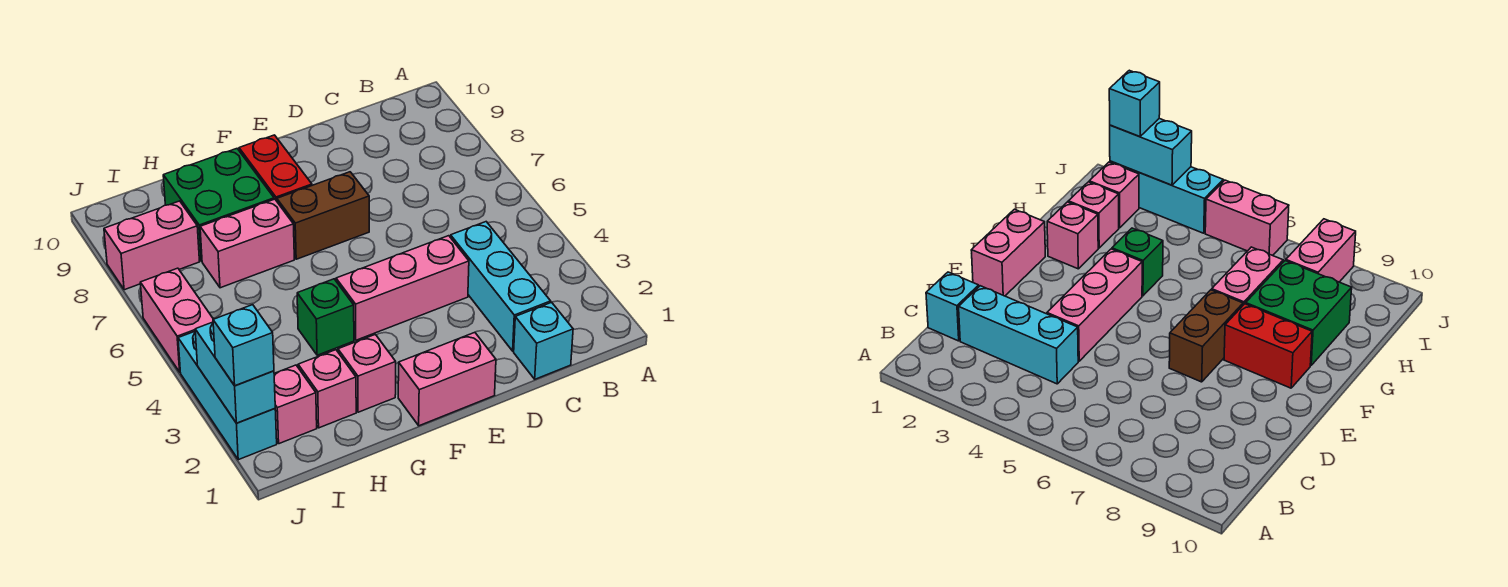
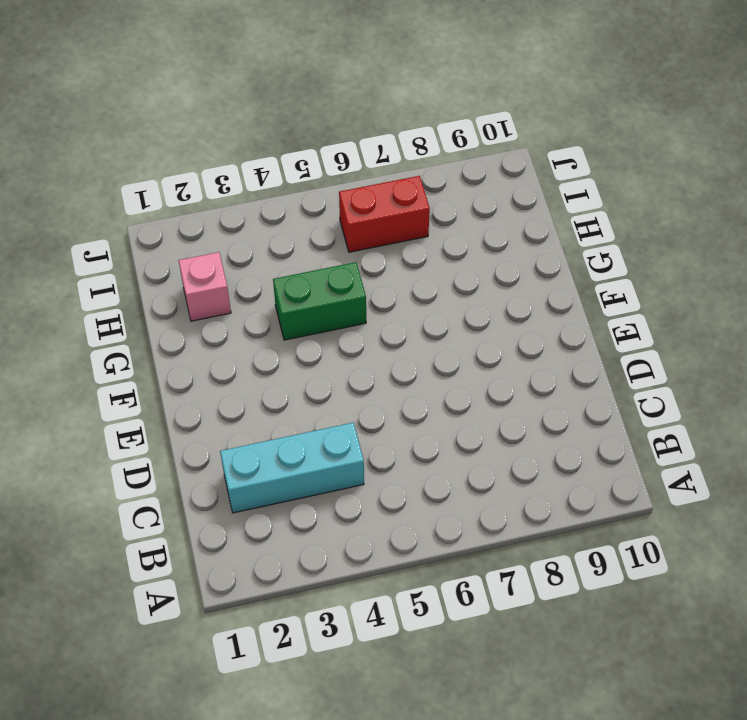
green 1x2 brick [273,262,366,340] -> green 1x1 brick [297,279,354,355]
red 1x2 brick [339,176,430,252] -> red 1x2 brick moved to [239,135,312,201]
none -> cyan 1x1 brick [514,302,573,379]
none -> pink 1x3 brick [336,236,469,340]
none -> pink 1x2 brick [398,332,496,426]

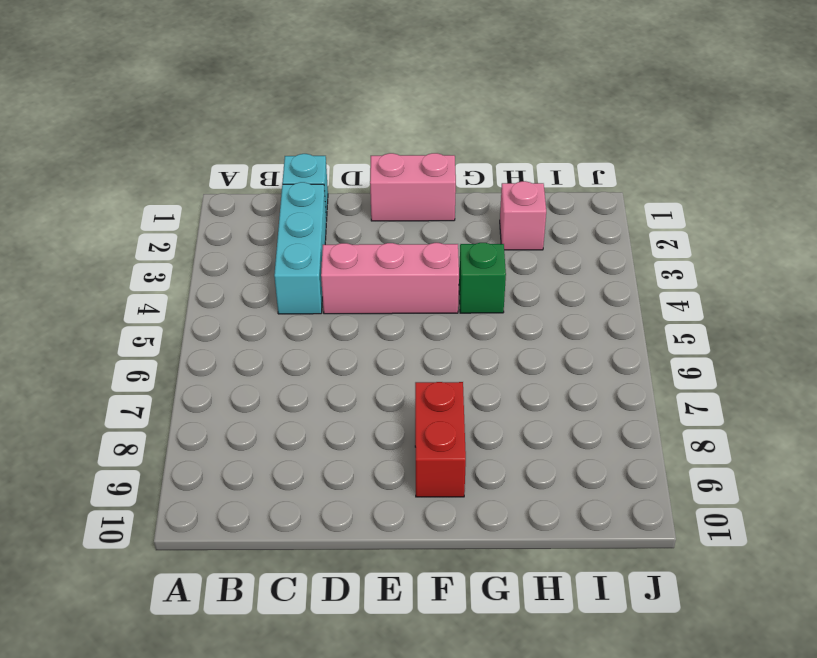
none -> brown 1x2 brick [277,172,369,259]
none -> pink 1x1 brick [338,334,396,412]
none -> pink 1x2 brick [200,199,294,288]

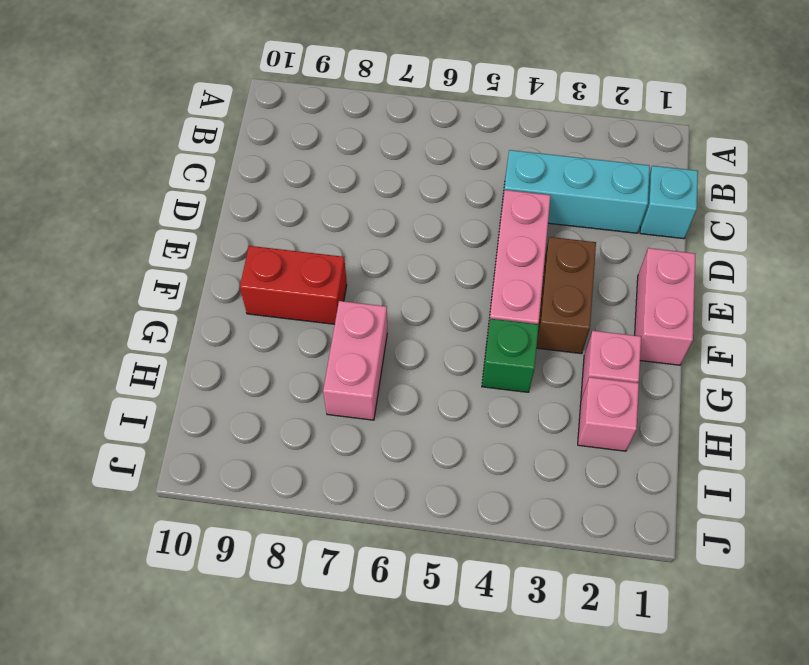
brown 1x2 brick [537,237,596,354] -> brown 1x2 brick moved to [277,172,369,259]
none -> green 2x2 brick [163,149,274,261]
none -> pink 1x1 brick [274,365,317,444]
none -> pink 1x2 brick [104,201,200,290]

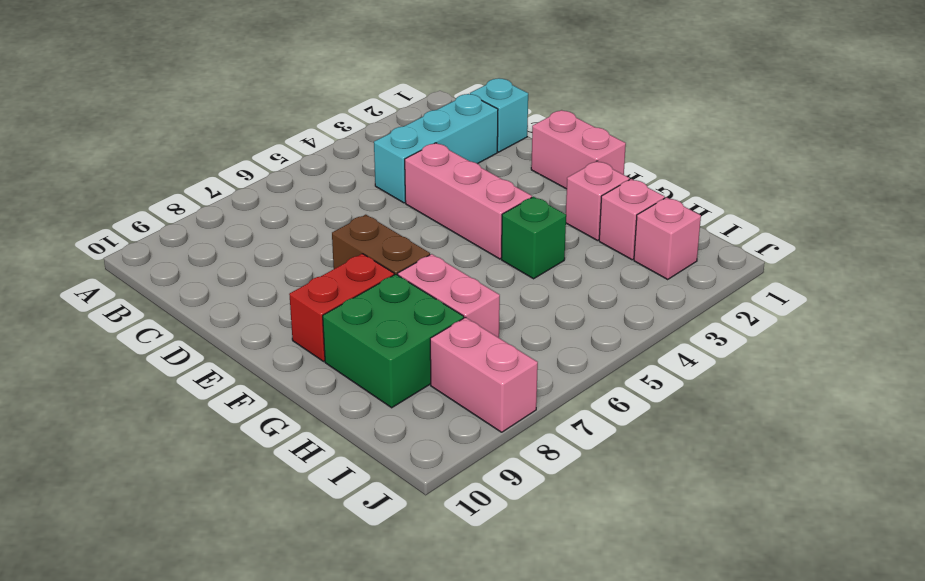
none -> cyan 1x3 brick [178,331,277,460]
none -> pink 1x2 brick [140,268,213,372]
none -> cyan 1x2 brick [195,322,275,423]

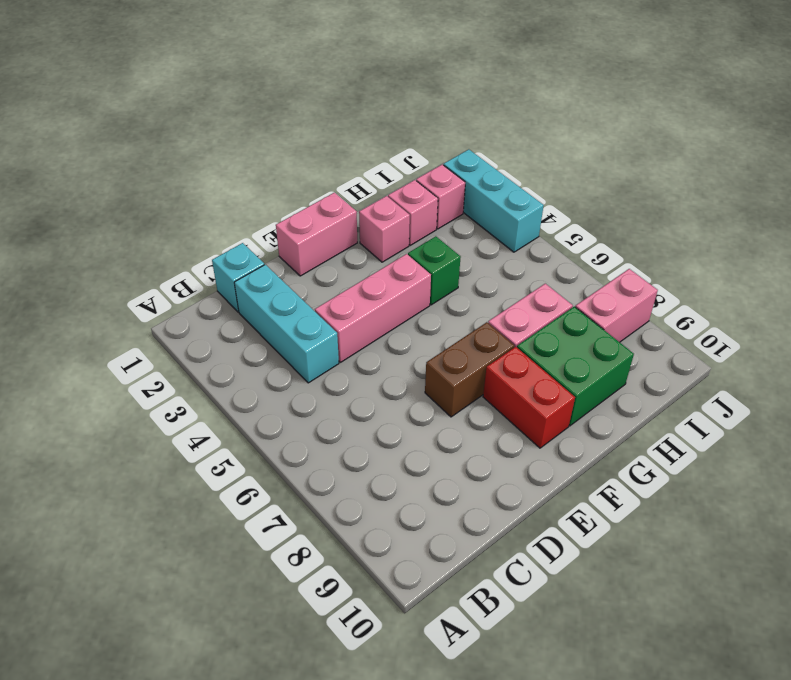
none -> pink 1x2 brick [140,268,213,372]
none -> cyan 1x2 brick [195,322,275,423]
none -> cyan 1x1 brick [213,305,274,386]

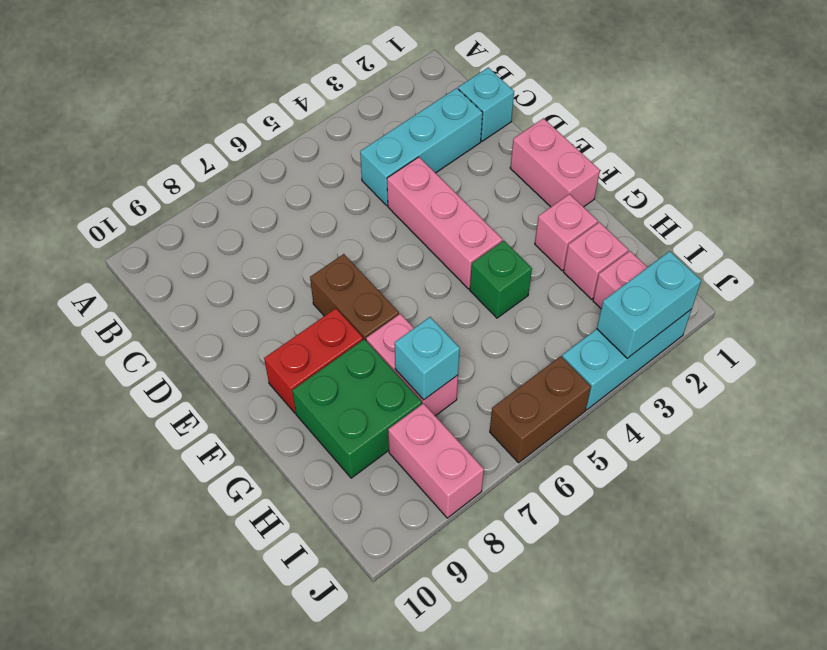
cyan 1x1 brick [395,317,460,400] -> cyan 1x1 brick moved to [213,305,274,386]
brown 1x2 brick [490,356,591,463] -> pink 1x2 brick [140,268,213,372]

